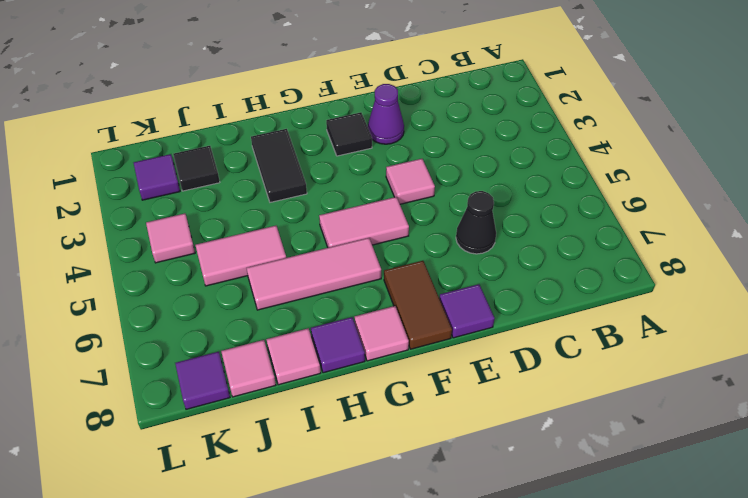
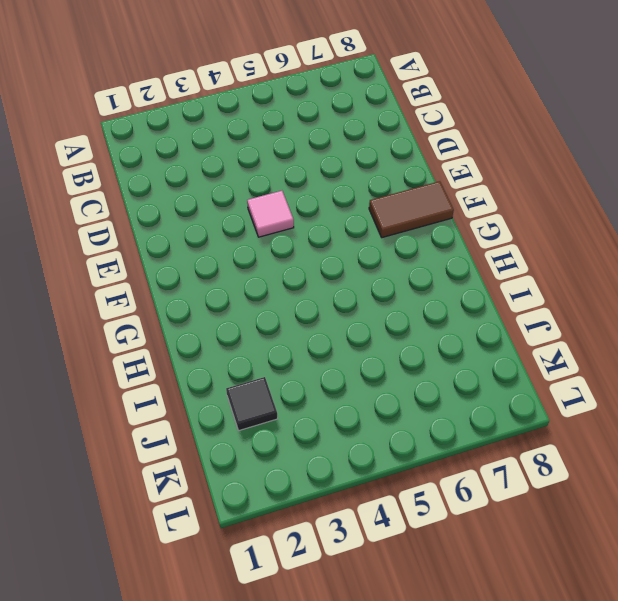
none -> black 1x1 cone [456,191,496,254]
none -> purple 1x1 cone [368,84,404,144]
none -> purple 1x1 tile [439,284,495,338]

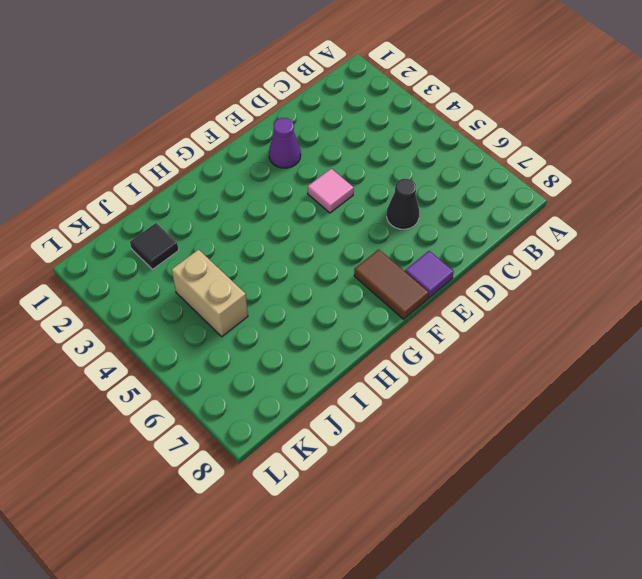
tan 1x2 brick [172,250,248,337] -> pink 1x2 tile [195,226,286,286]
none -> black 1x1 tile [326,112,372,156]
none -> pink 1x2 tile [319,197,409,248]
none -> pink 1x3 tile [247,238,381,310]

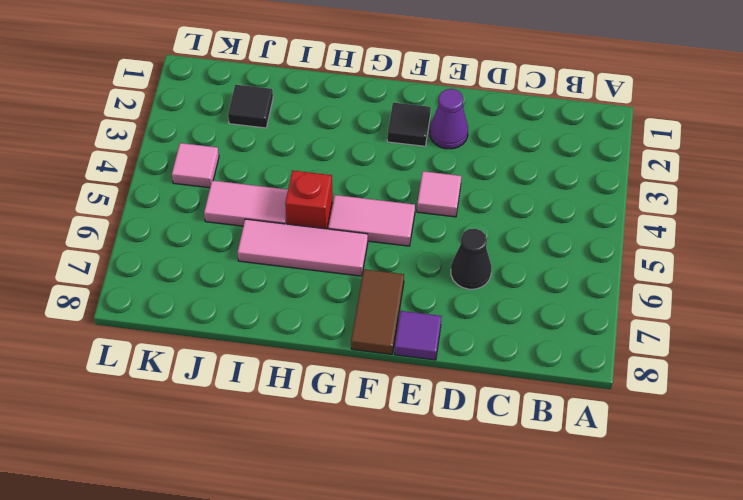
red 1x1 brick [285,170,333,229] -> none
none -> pink 1x1 tile [355,306,409,361]
none -> black 1x2 tile [251,129,307,202]
none -> purple 1x1 tile [311,317,365,373]

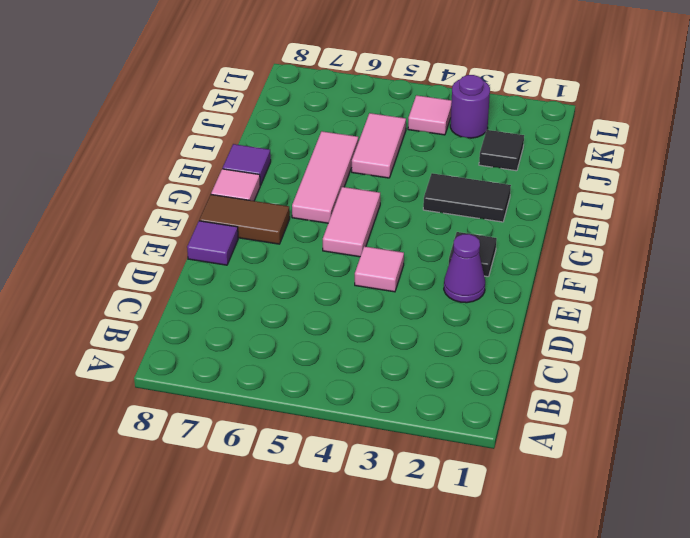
purple 1x1 round brick [450,75,490,138] -> none
none -> black 1x1 cone [456,191,496,254]
none -> pink 1x1 tile [266,328,321,385]
none -> pink 1x1 tile [221,340,276,397]

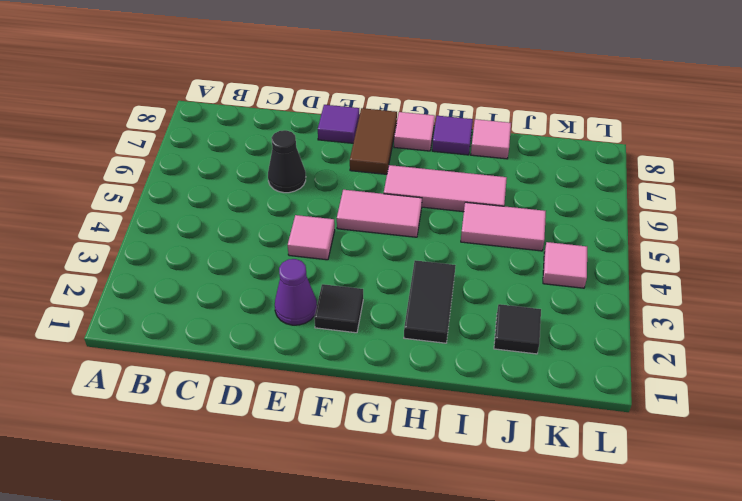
none -> pink 1x1 tile [221,340,276,397]
none -> purple 1x1 tile [134,154,180,200]
none -> purple 1x1 tile [175,352,230,409]

